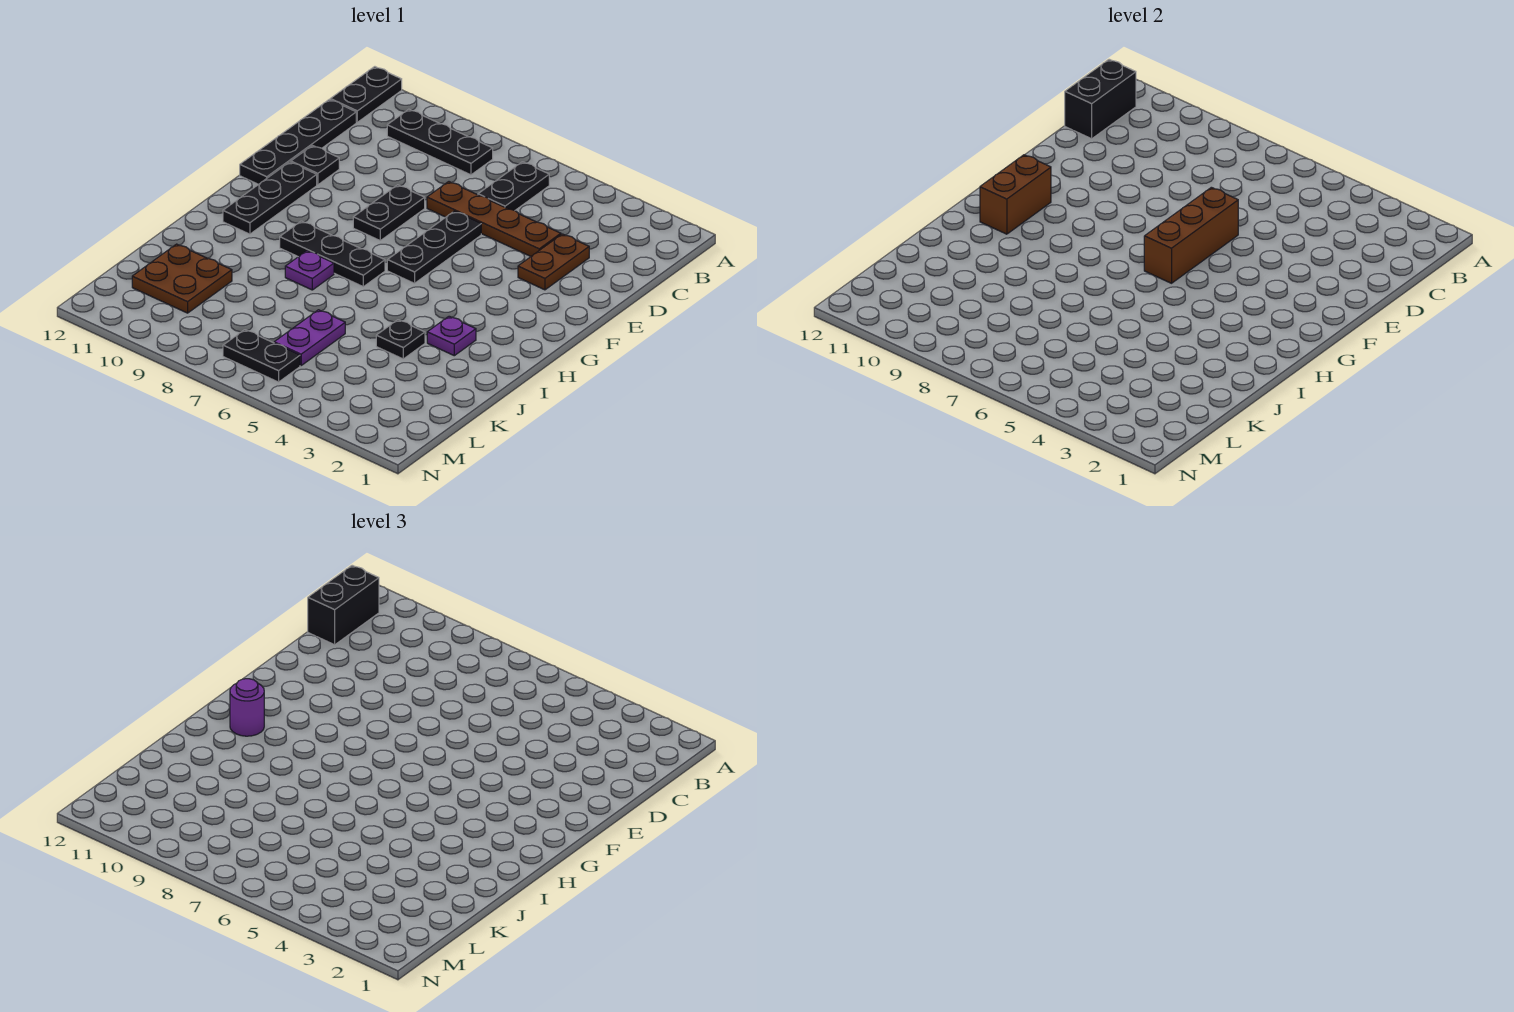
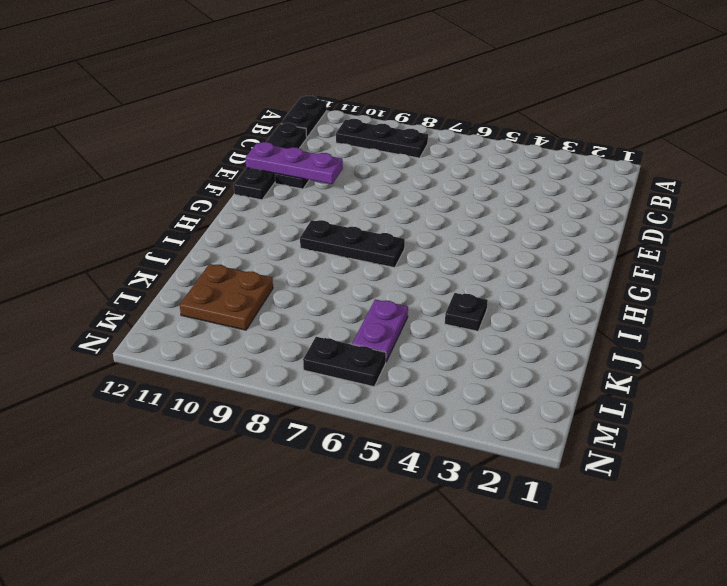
purple 1x3 plate [245,142,343,184] -> none
none -> black 1x2 plate [478,162,549,210]
none -> brown 1x2 plate [518,234,589,290]
none -> brown 1x4 plate [427,182,561,256]

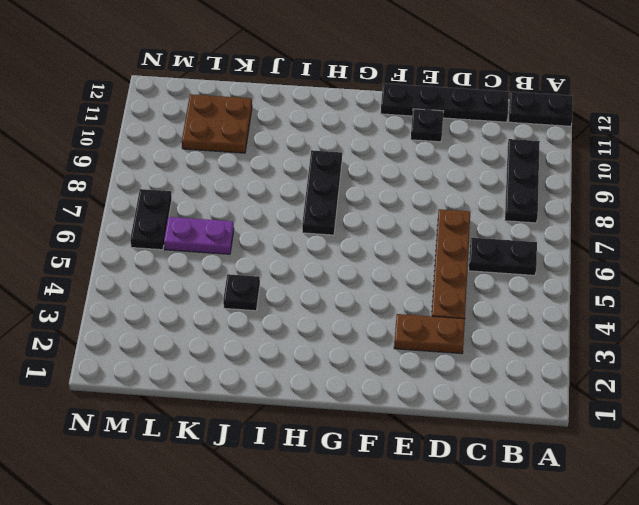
none -> black 1x3 plate [387,211,481,283]
none -> black 1x2 plate [353,185,425,241]
none -> black 1x3 plate [223,162,317,234]

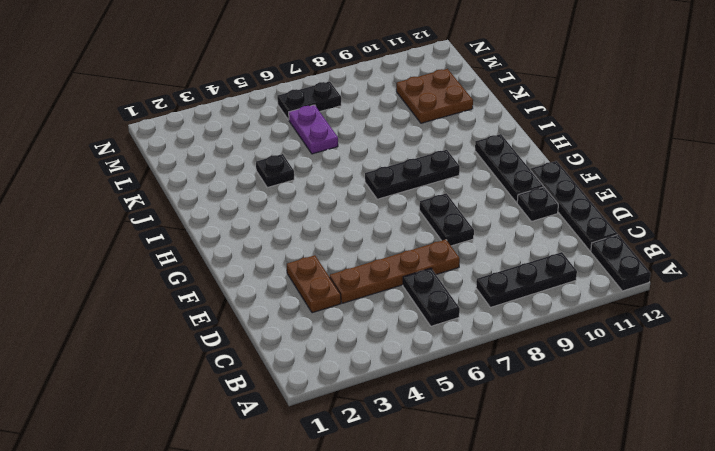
none -> black 1x3 plate [387,211,481,283]
none -> purple 1x1 plate [427,316,476,356]
none -> purple 1x1 plate [285,251,334,290]

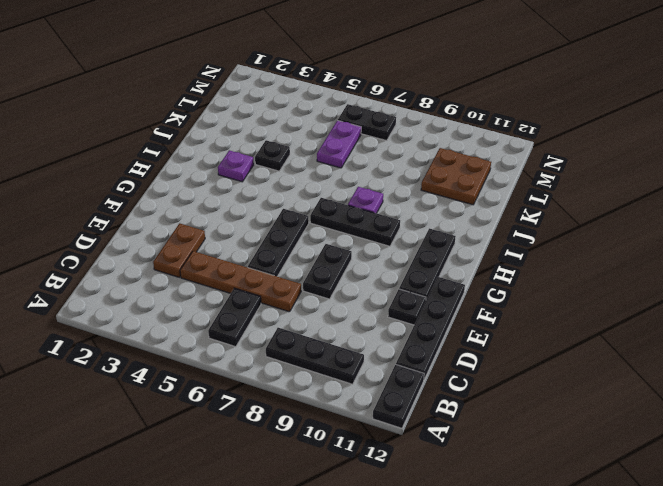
none -> black 1x2 brick [1065,59,1136,139]
none -> brown 1x3 brick [1144,187,1238,283]
none -> brown 1x2 brick [980,155,1051,234]

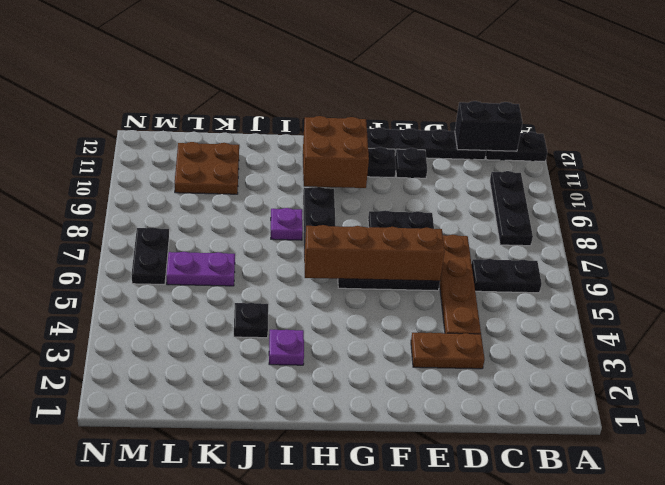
brown 1x4 brick [304,225,445,281] -> brown 1x3 brick [1144,187,1238,283]
brown 2x2 brick [303,116,369,188] -> brown 1x2 brick [980,155,1051,234]
none -> black 1x2 brick [308,565,379,645]
none -> purple 1x1 round brick [230,679,264,736]

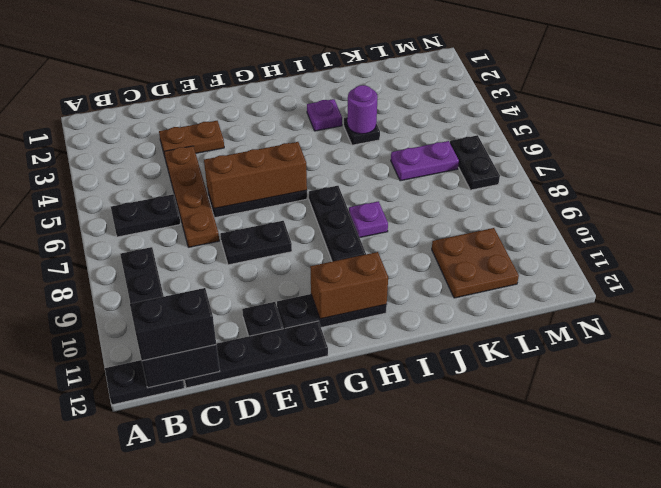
purple 1x1 round brick [347,85,378,134] -> purple 1x1 round brick moved to [230,679,264,736]

